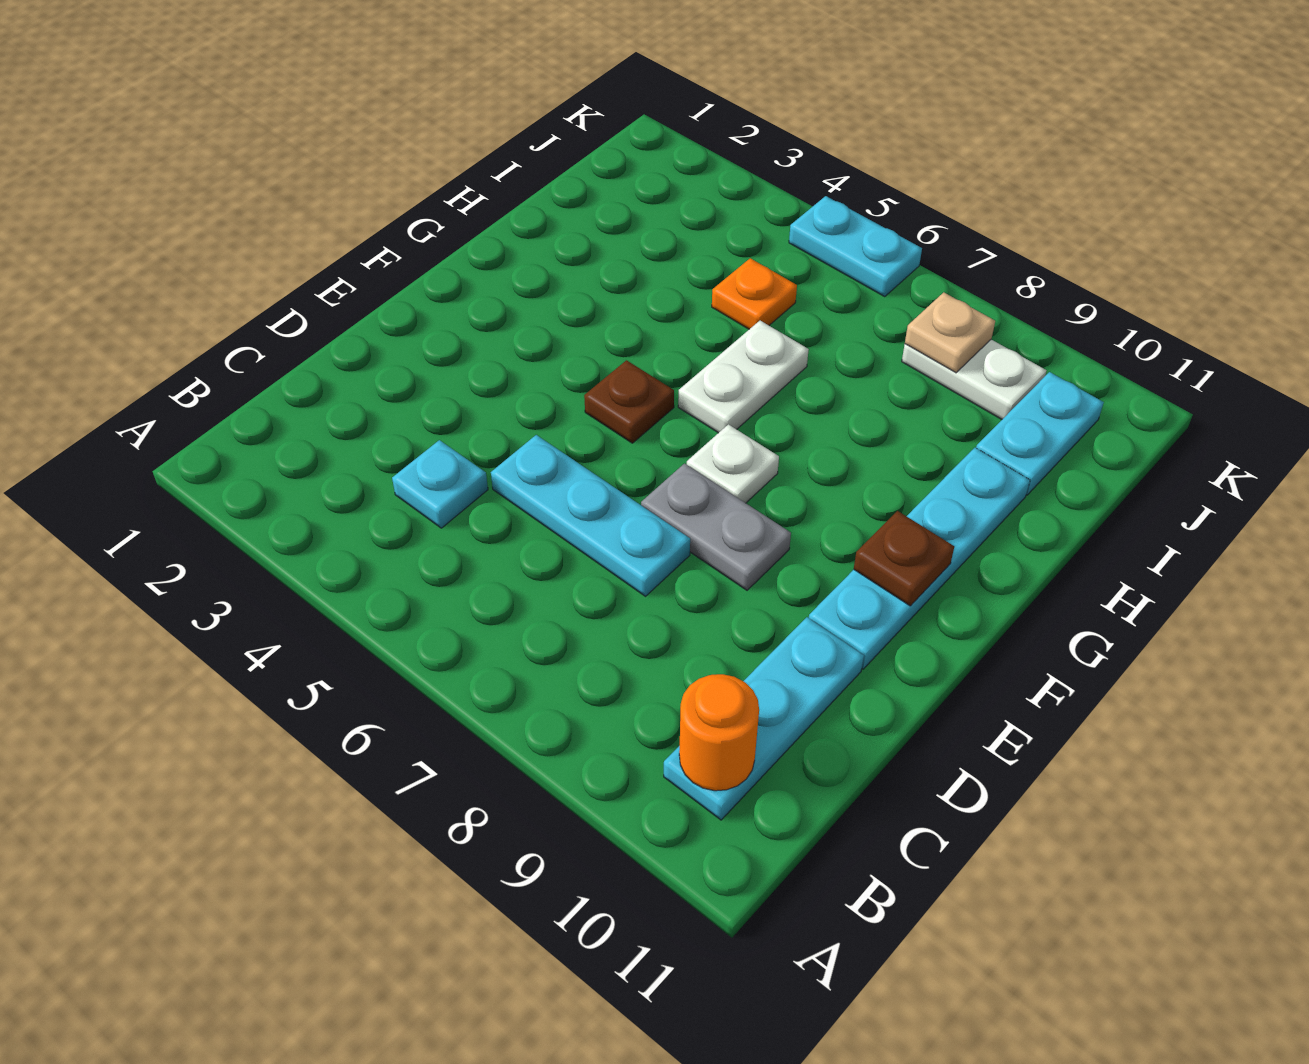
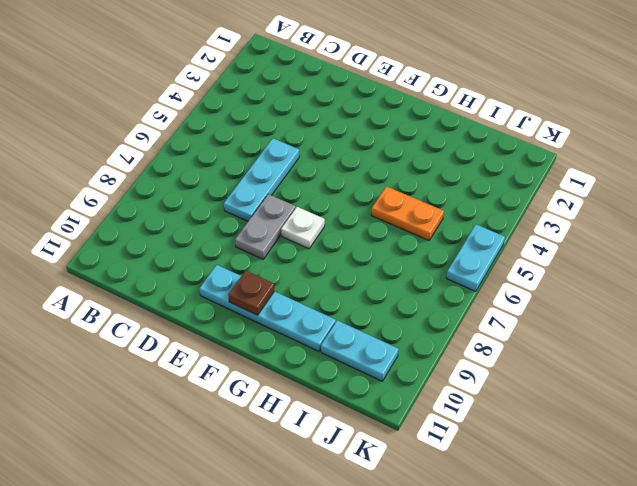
orange 1x2 plate [371,186,444,240] -> orange 1x1 plate [712,258,797,329]
none -> cyan 1x3 plate [664,617,864,820]
none -> cyan 1x1 plate [392,440,488,528]
none -> brown 1x1 plate [584,360,674,443]

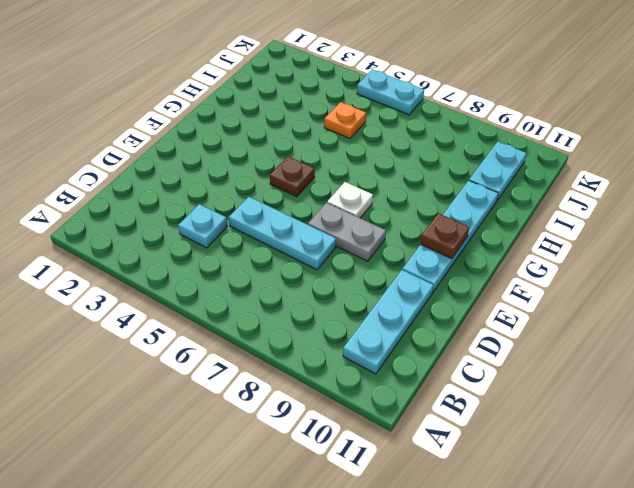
none -> white 1x2 plate [678,321,809,433]
none -> white 1x2 plate [902,340,1047,419]
none -> orange 1x1 round brick [679,674,759,791]

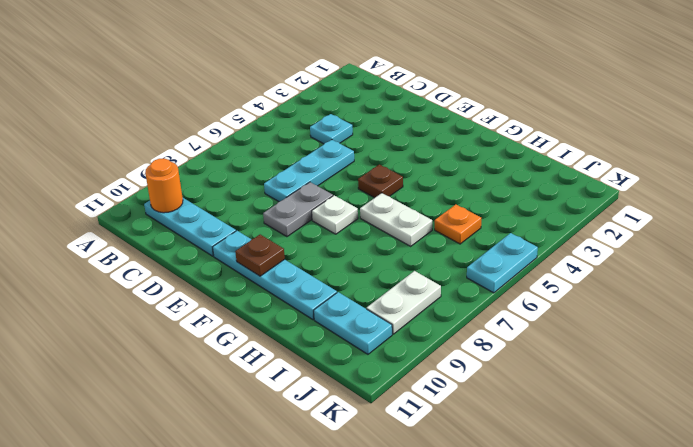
none -> tan 1x1 plate [905,292,995,373]

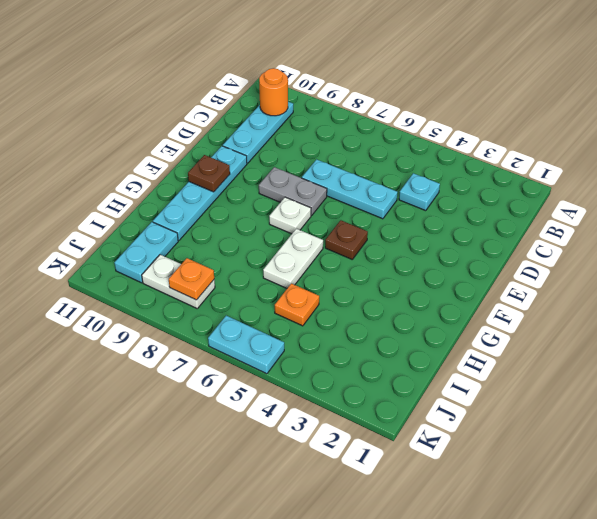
orange 1x1 plate [169,258,214,300] -> tan 1x1 plate [905,292,995,373]

